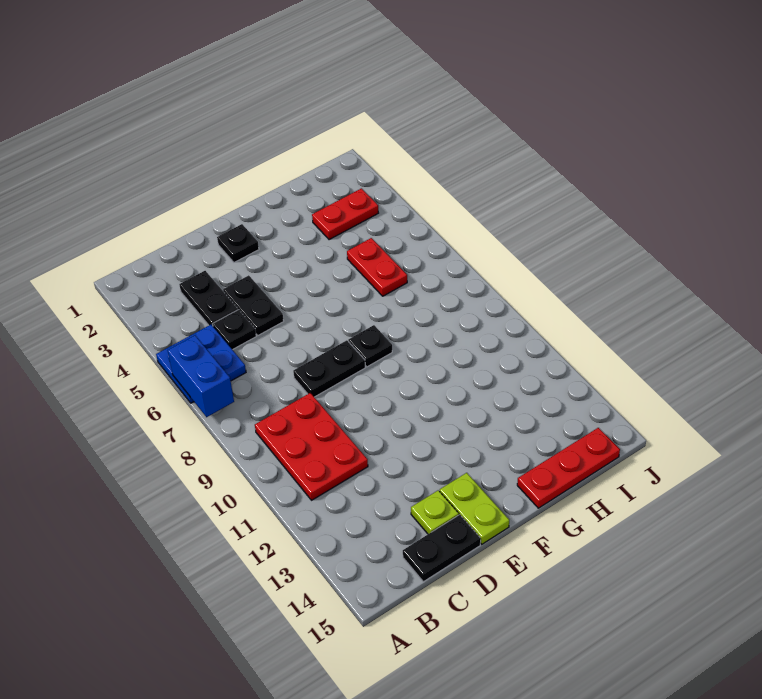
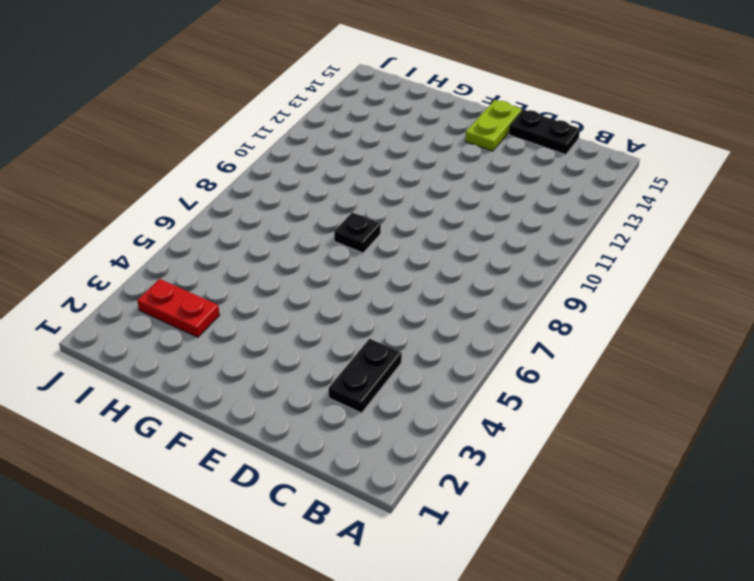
none -> blue 2x2 plate [156,325,246,403]
none -> red 2x3 plate [255,393,368,500]
none -> black 1x1 plate [213,310,256,350]

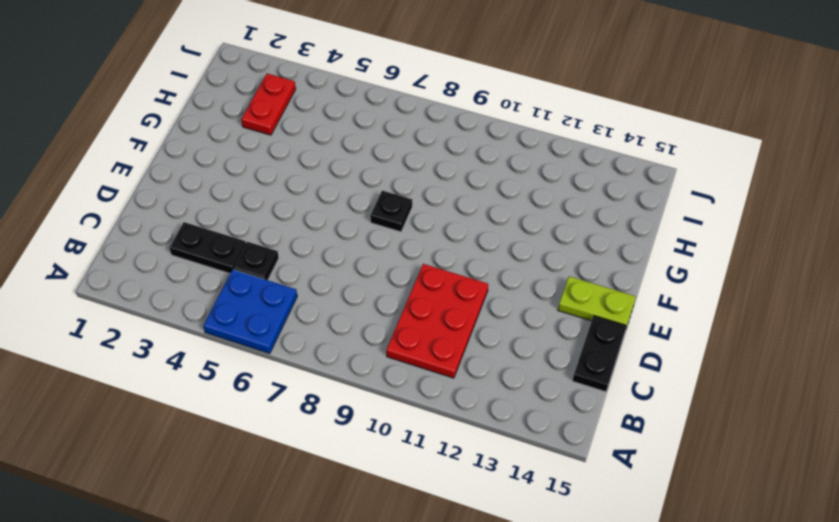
red 2x3 plate [386,264,488,378] -> red 2x3 plate turned to [255,393,368,500]
none -> black 1x2 plate [223,275,284,335]
none -> black 1x2 plate [293,340,365,397]
none -> lime 1x1 plate [411,490,459,534]

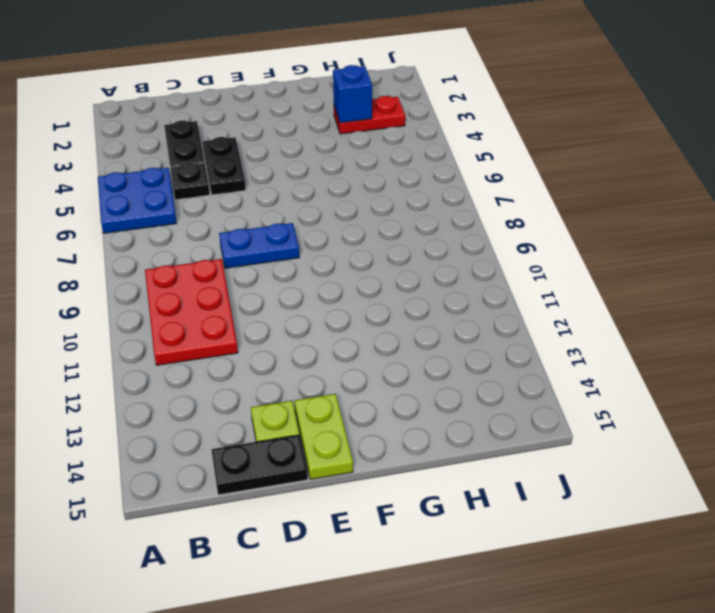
blue 1x2 plate [219,223,299,268] -> black 1x2 plate [293,340,365,397]
blue 1x1 brick [333,65,372,123] -> none
none -> black 1x1 plate [217,224,259,262]
none -> black 1x1 plate [348,325,392,367]
none -> red 1x3 plate [517,428,620,508]

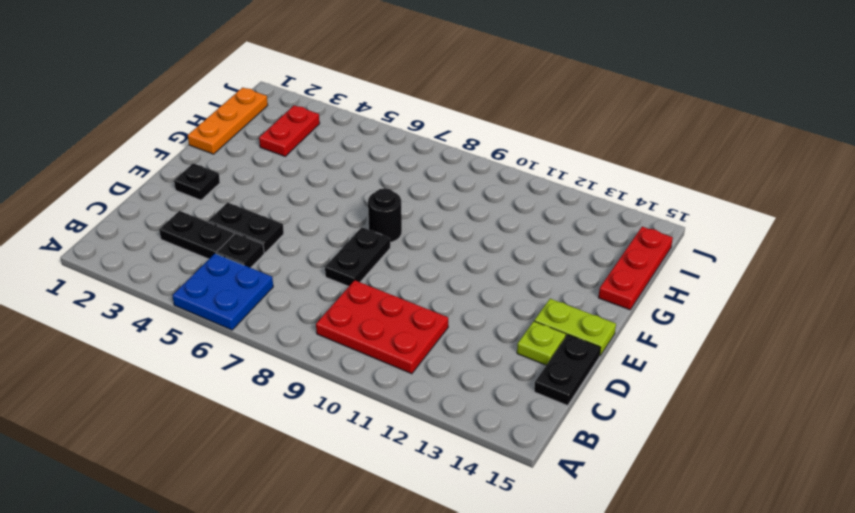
black 1x1 round brick [368,188,402,242] -> black 1x1 plate [348,325,392,367]
orange 1x3 plate [188,87,268,154] -> none
none -> red 1x2 plate [347,238,407,296]
none -> blue 1x2 brick [167,335,234,417]

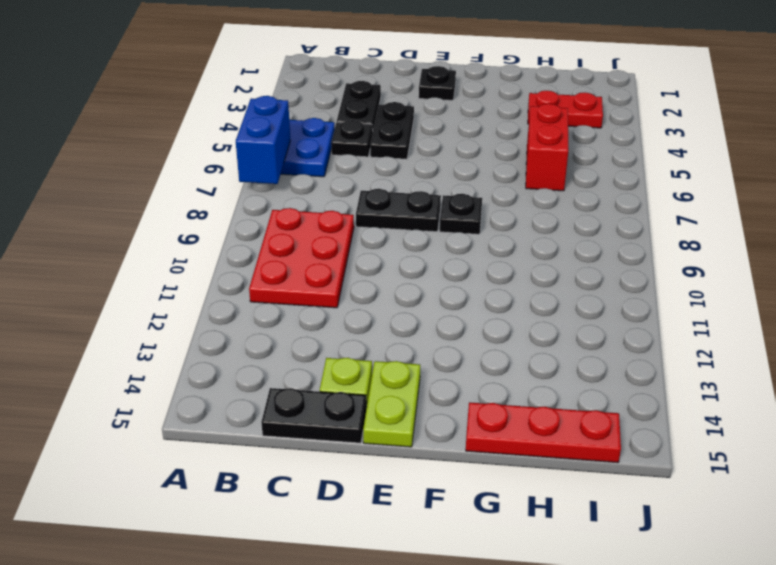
red 1x2 brick [526,104,568,191] -> red 1x2 plate [347,238,407,296]

